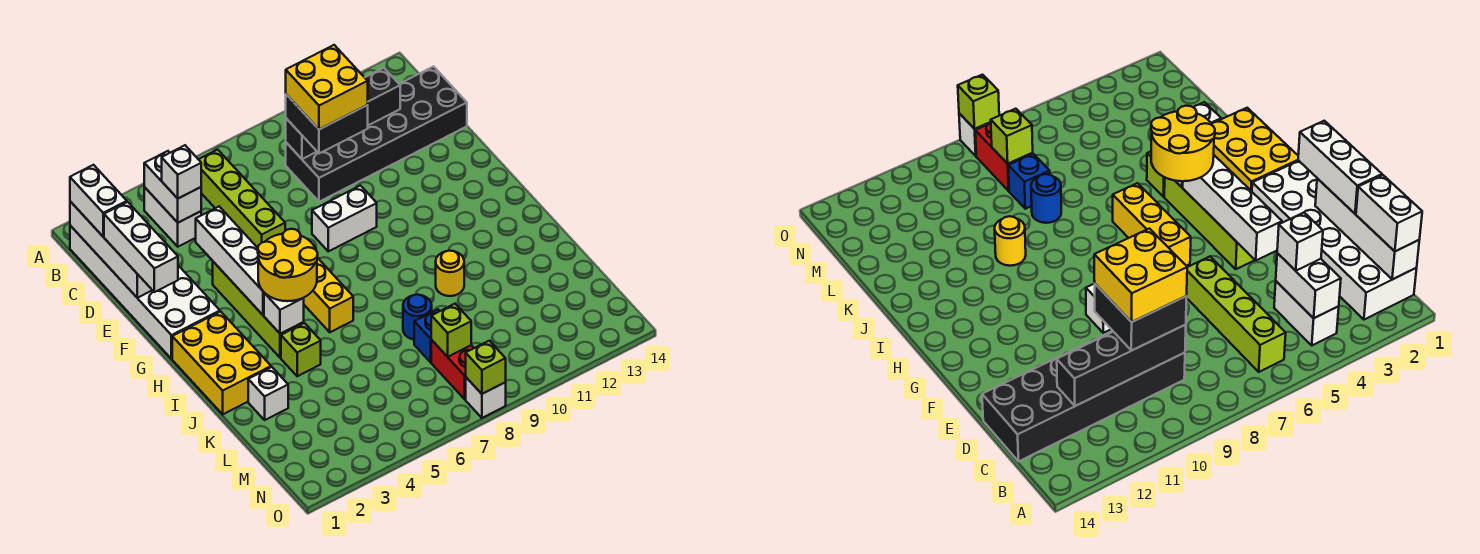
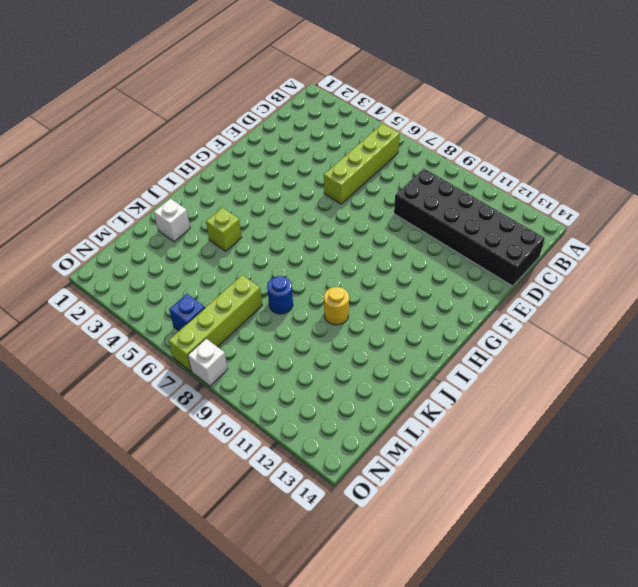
lime 1x4 brick [169,275,262,371] -> lime 1x4 brick moved to [213,262,304,358]
blue 1x1 brick [169,294,205,331] -> blue 1x1 brick moved to [414,309,439,362]
none -> white 2x6 brick [70,226,220,359]
none -> white 1x2 brick [144,187,201,247]
none -> white 1x2 brick [312,186,377,251]

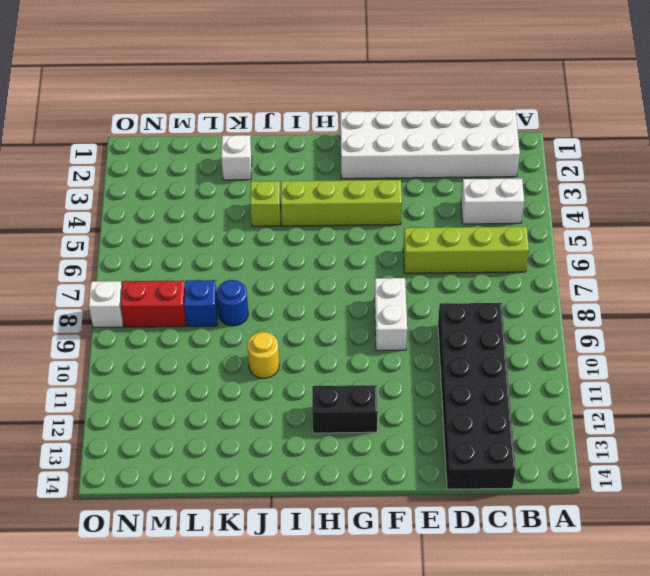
black 1x2 brick [312,385,378,433] -> none
none -> yellow 1x3 brick [304,259,353,332]
none -> yellow 2x3 brick [172,311,271,414]
none -> white 1x4 brick [70,201,152,298]

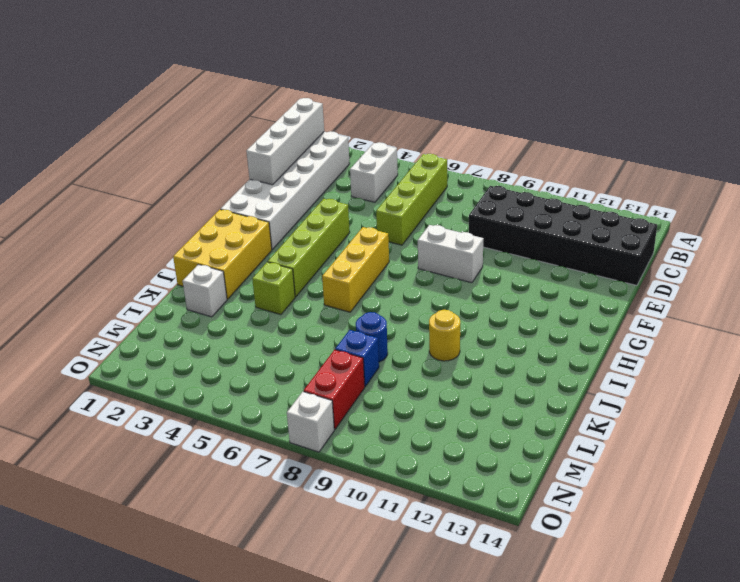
none -> white 1x2 brick [144,151,201,223]
none -> black 1x4 brick [286,68,400,159]
none -> white 1x4 brick [196,207,264,315]

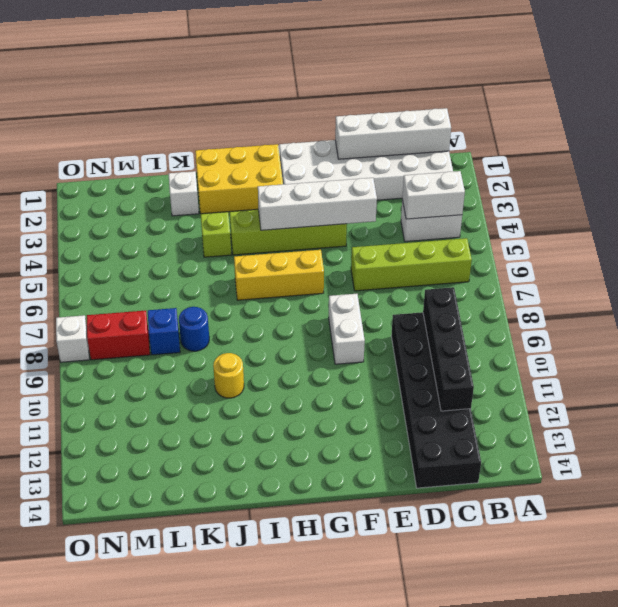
none -> white 1x1 brick [264,293,304,334]
none -> lime 1x1 brick [431,304,471,357]
none -> lime 1x1 brick [466,341,506,394]

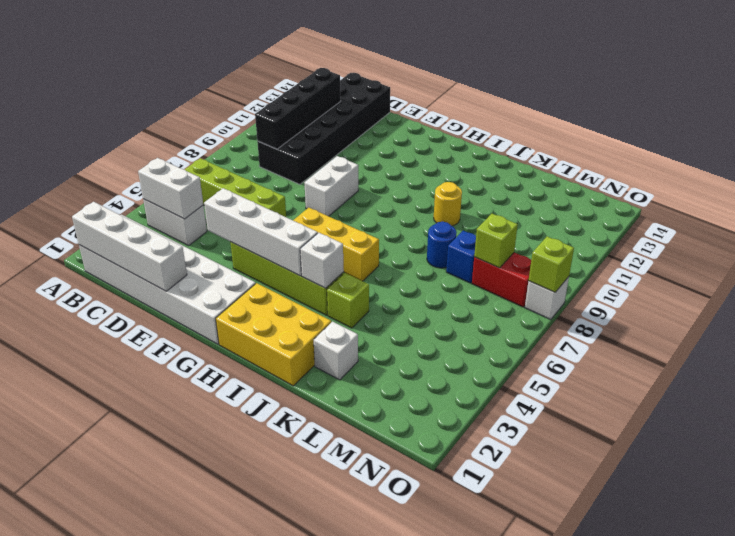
none -> white 1x2 brick [70,165,127,237]
none -> white 1x1 brick [162,145,201,198]
none -> black 2x2 brick [286,94,368,153]

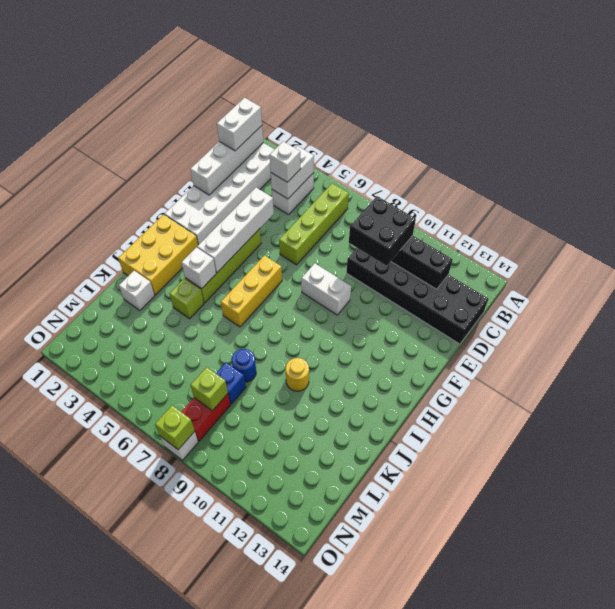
none -> white 1x3 brick [104,202,178,292]
none -> yellow 2x2 round brick [258,229,318,301]
none -> yellow 2x2 brick [286,45,368,129]

